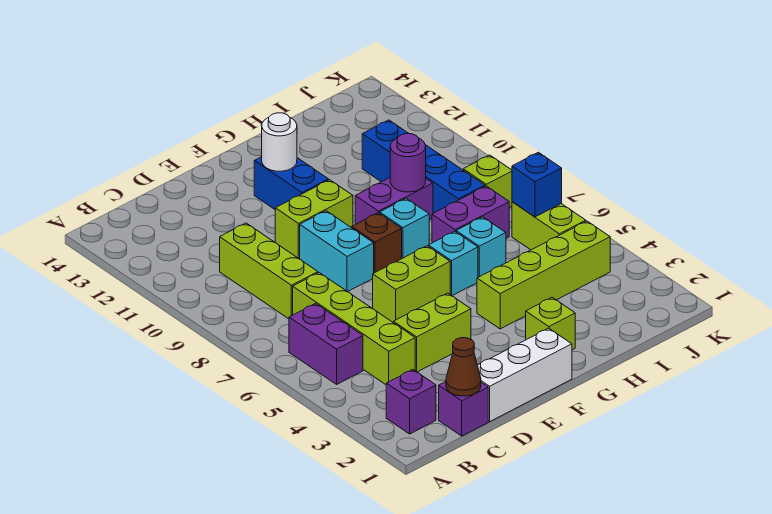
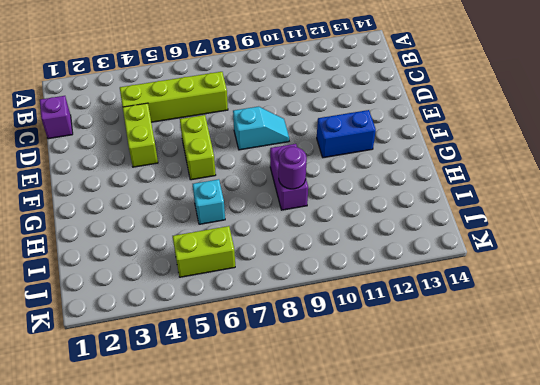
cyan 1x2 slope [233,106,289,150] -> cyan 1x2 brick [300,211,374,292]
none -> purple 1x1 brick [386,370,436,434]
none -> purple 1x2 brick [289,304,363,384]
none -> lime 1x3 brick [220,223,318,319]

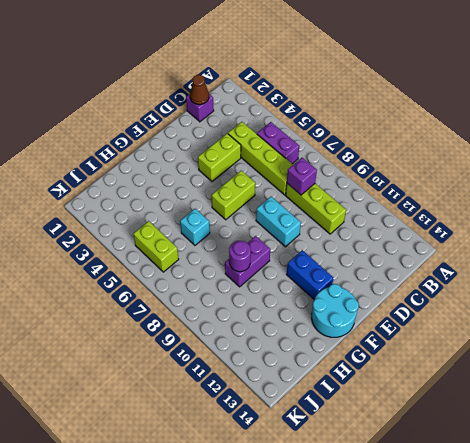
purple 1x1 brick [287,158,317,195] -> purple 1x1 brick moved to [386,370,436,434]
cyan 2x2 round brick [312,284,359,337] -> none
none -> white 1x3 brick [477,328,572,422]
none -> lime 1x2 brick [275,180,353,258]
none -> brown 1x1 brick [352,213,402,273]

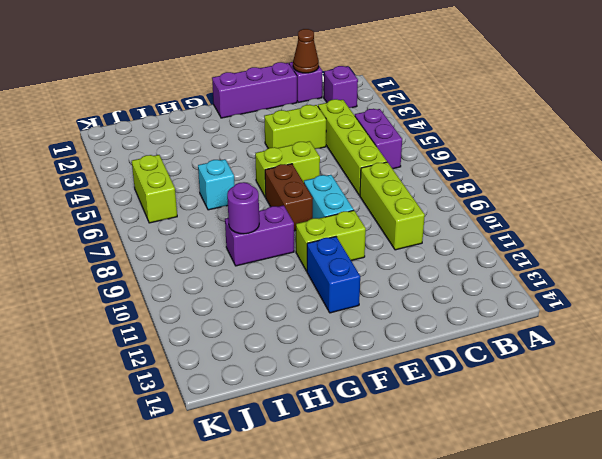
purple 1x3 brick [212,62,297,118] -> white 1x3 brick [477,328,572,422]
brown 1x2 brick [265,164,313,231] -> brown 1x1 brick [352,213,402,273]
none -> lime 1x1 brick [526,297,575,350]
none -> lime 1x4 brick [477,221,610,329]
none -> cyan 1x1 brick [428,231,478,296]

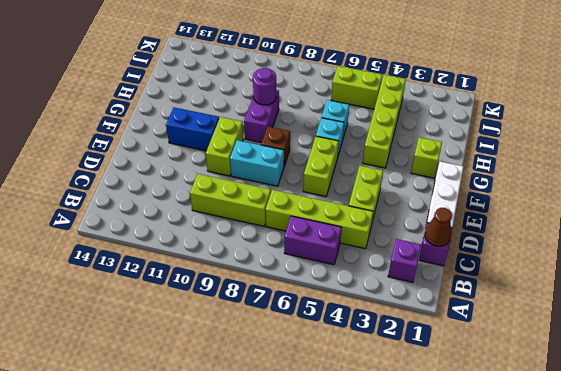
none -> cyan 1x1 brick [380,198,429,258]
none -> purple 1x2 brick [432,186,509,243]
none -> blue 1x4 brick [362,120,485,213]

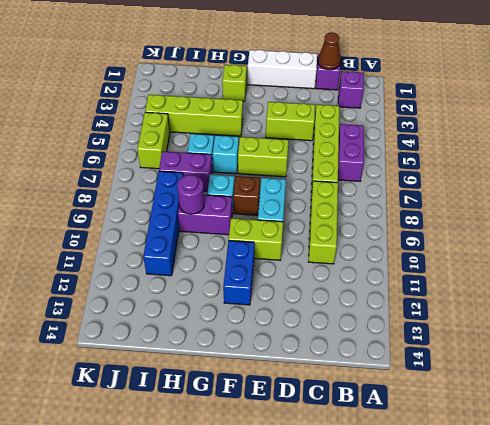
none -> lime 1x1 brick [463,155,512,208]
none -> white 1x1 round brick [262,113,297,171]
none -> blue 1x1 brick [512,152,562,217]

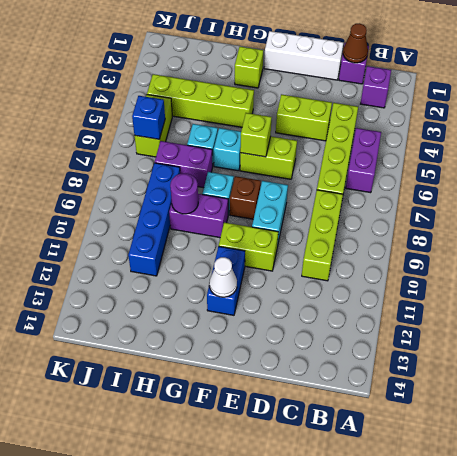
lime 1x1 brick [240,113,272,157] -> lime 1x1 brick moved to [463,155,512,208]
white 1x1 cone [209,257,237,297] -> white 1x1 round brick [262,113,297,171]

